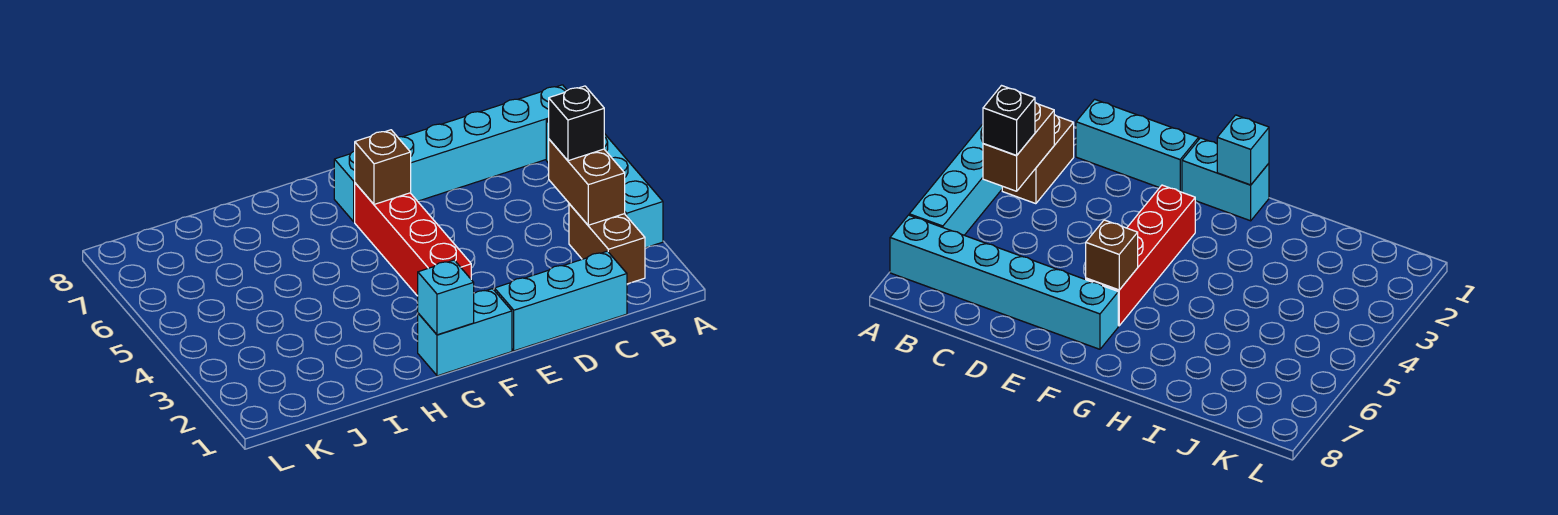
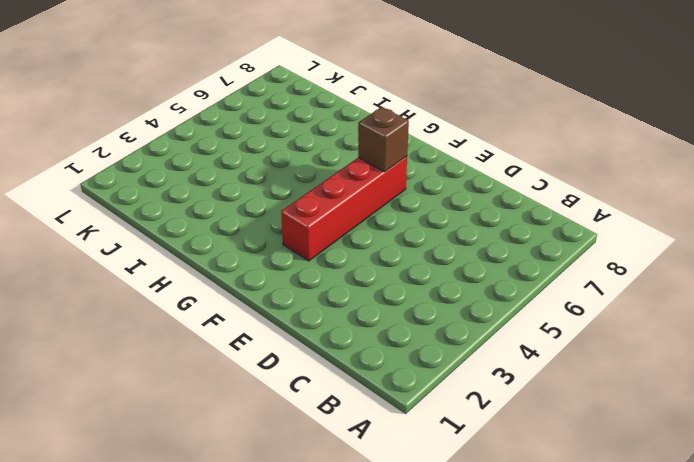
none -> cyan 1x4 brick [546,120,663,248]
none -> cyan 1x6 brick [334,85,567,222]

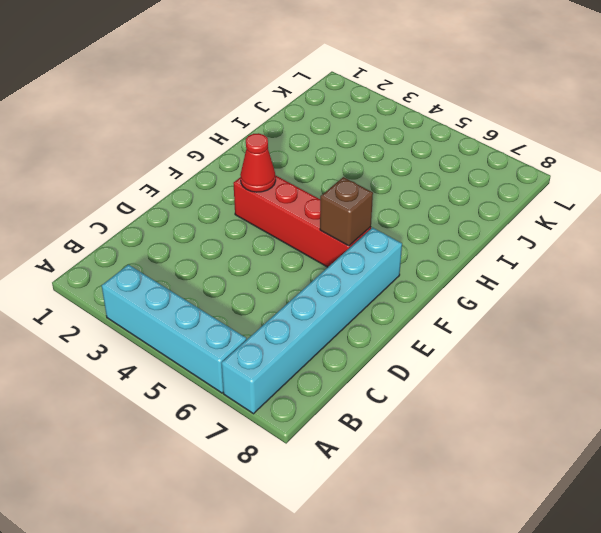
red 1x1 cone [240,133,276,192] -> none
none -> brown 1x2 brick [569,204,645,284]
none -> cyan 1x3 brick [494,251,627,351]

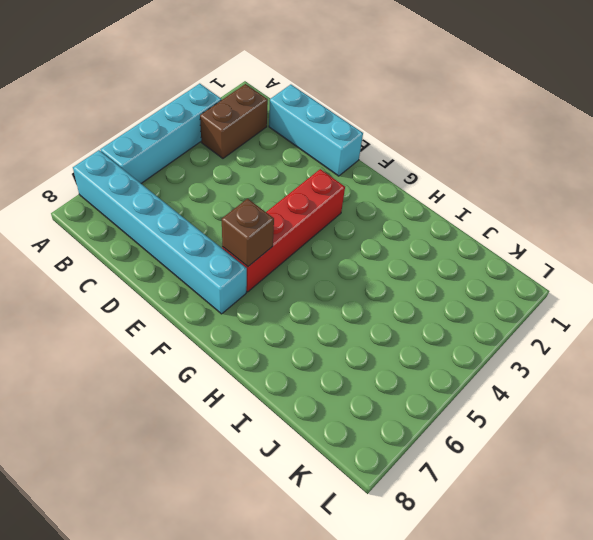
none -> cyan 1x2 brick [418,289,512,376]
none -> brown 1x2 brick [549,139,625,225]

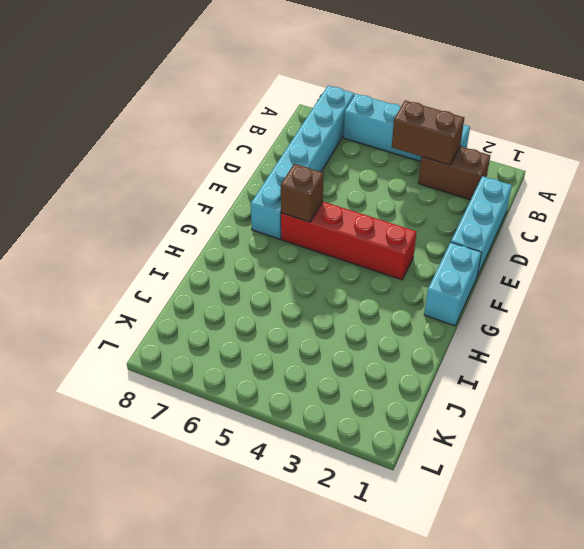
none -> cyan 1x1 brick [418,260,474,335]
none -> black 1x1 brick [549,86,604,161]

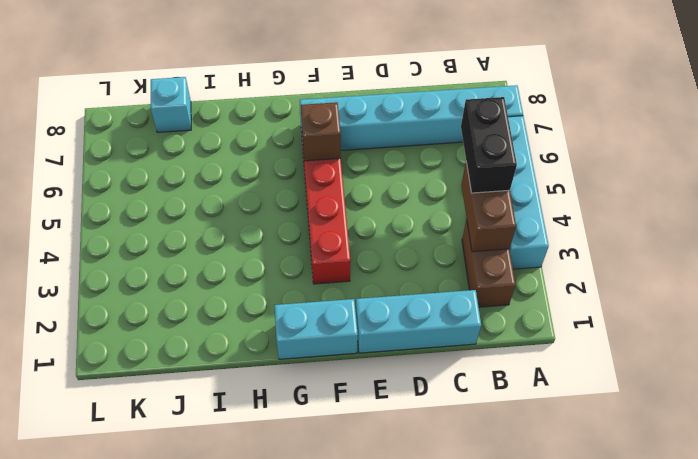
black 1x2 brick [461,97,517,193] -> black 1x1 brick [549,86,604,161]
cyan 1x1 brick [151,77,191,132] -> cyan 1x1 brick moved to [418,260,474,335]

